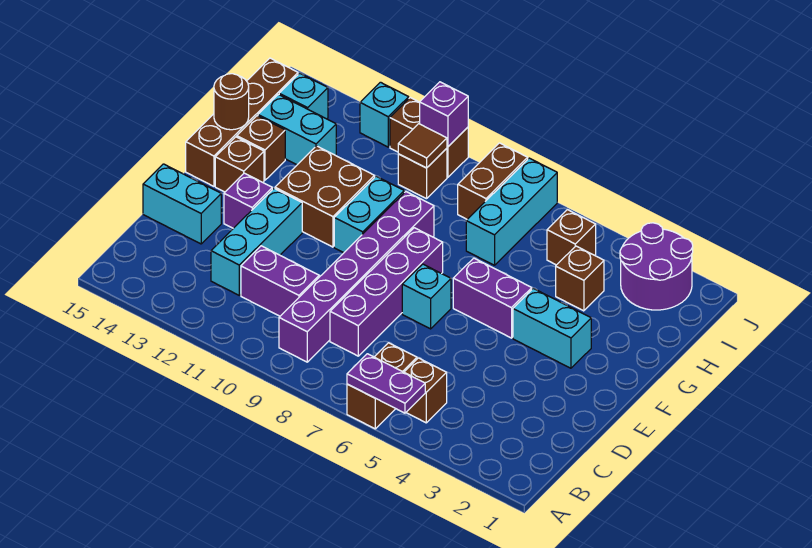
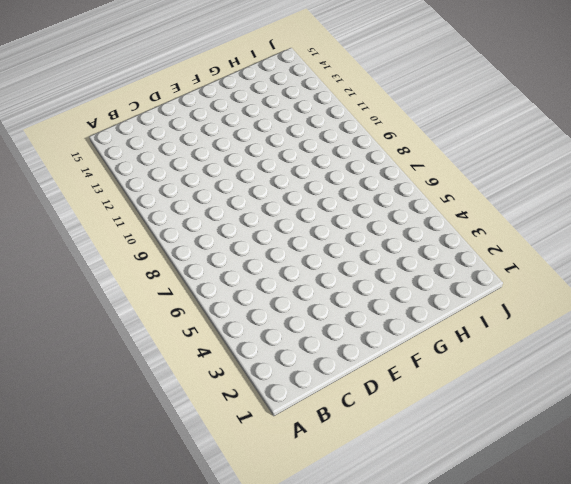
none -> brown 1x2 brick [347,343,417,429]
none -> brown 1x1 brick [404,358,447,423]
none -> purple 1x6 brick [279,192,434,362]
none -> purple 1x4 brick [330,228,443,356]

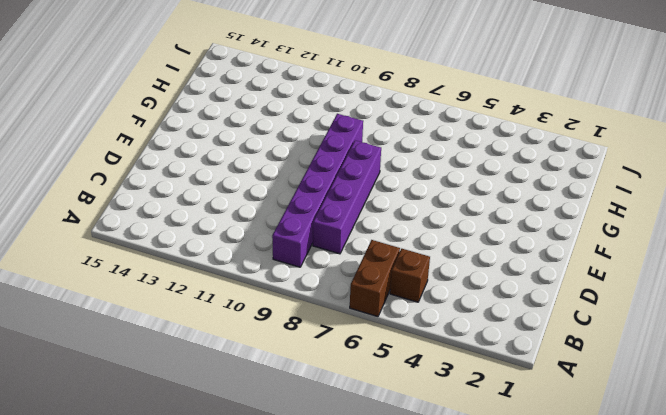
none -> purple 1x2 brick [241,246,319,316]
none -> cyan 1x3 brick [211,188,302,295]
none -> cyan 1x2 brick [143,164,221,244]
none -> cyan 1x1 brick [402,264,451,329]

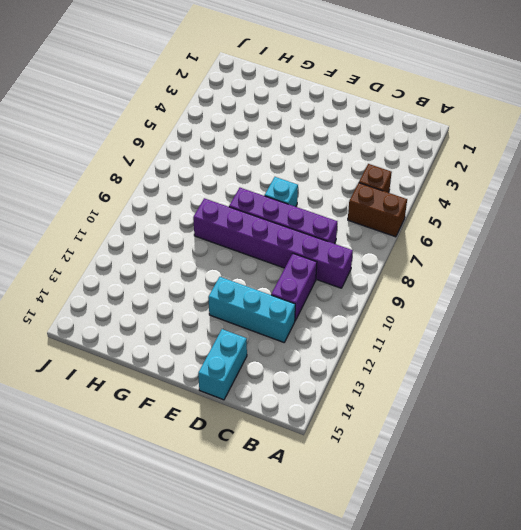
none -> purple 1x1 brick [224,173,272,228]
none -> cyan 1x2 brick [513,288,591,368]
none -> purple 1x2 brick [453,258,532,338]
none -> cyan 1x2 brick [334,176,404,253]

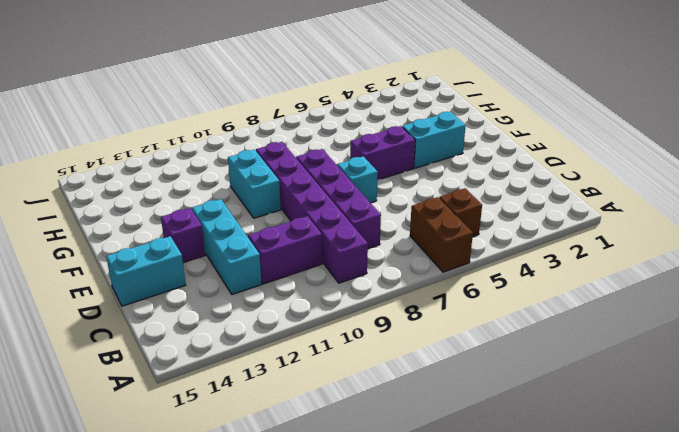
none -> brown 2x2 brick [275,146,375,247]
none -> brown 1x1 brick [215,137,264,192]
none -> brown 1x4 brick [186,58,298,186]
none -> brown 1x1 brick [237,116,285,180]

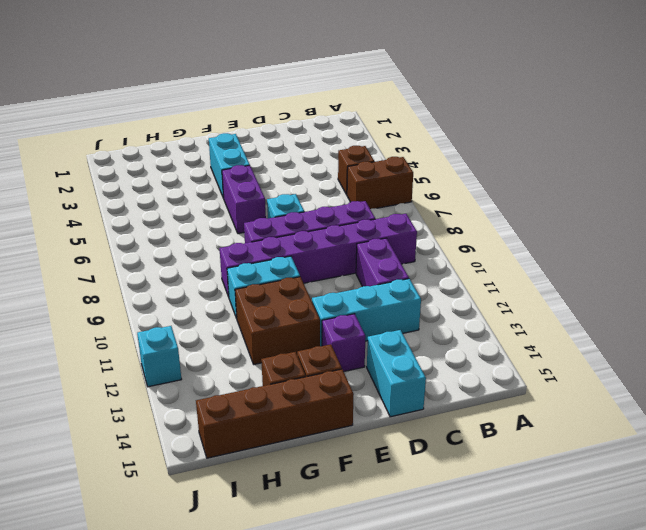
none -> brown 1x1 brick [556,246,604,311]
none -> cyan 1x3 brick [466,158,557,265]
none -> cyan 1x2 brick [258,94,336,165]
none -> purple 2x2 round brick [620,223,693,310]

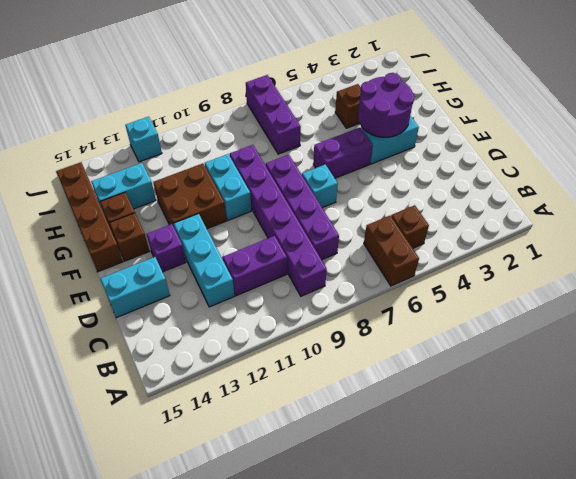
purple 2x2 round brick [358,73,415,137] -> purple 2x2 round brick moved to [620,223,693,310]
purple 1x3 brick [246,75,301,154] -> cyan 1x3 brick [466,158,557,265]
none -> brown 1x1 brick [547,210,596,265]
none -> brown 1x2 brick [458,143,528,219]
none -> brown 1x1 brick [398,148,447,199]
none -> cyan 1x1 brick [279,73,328,119]

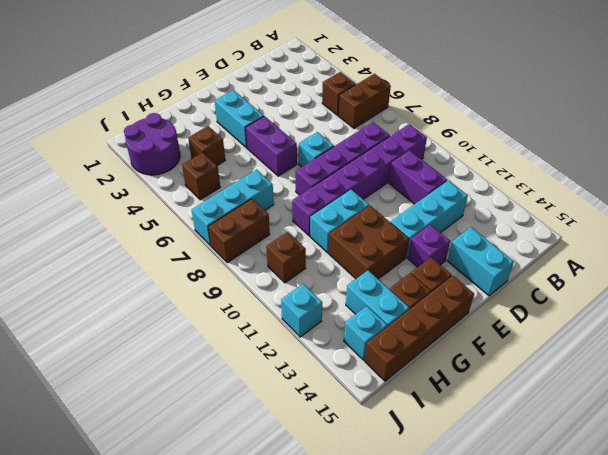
none -> brown 1x2 brick [390,98,468,177]
none -> purple 1x2 plate [347,354,425,413]
none -> brown 1x1 round brick [214,74,249,130]
none -> brown 1x1 tile [398,124,447,168]

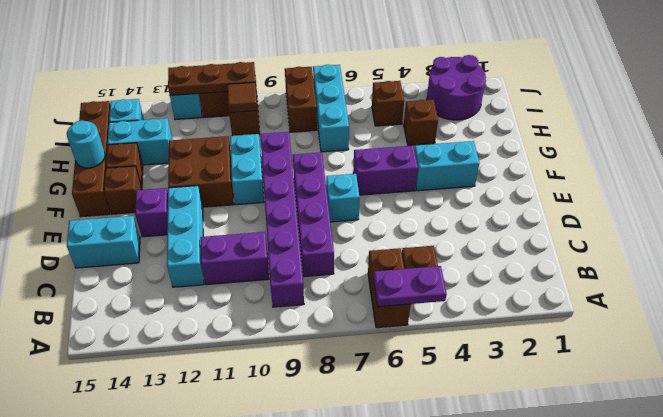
cyan 1x1 round brick [67,120,105,168] -> brown 1x1 round brick [214,74,249,130]
brown 1x3 plate [168,62,256,95] -> purple 1x1 brick [420,82,468,147]

